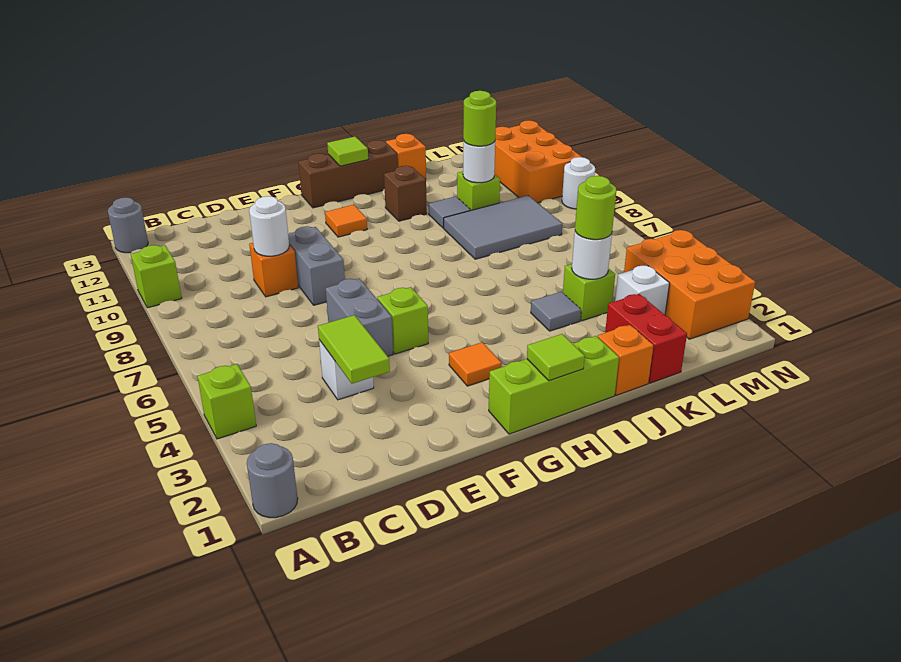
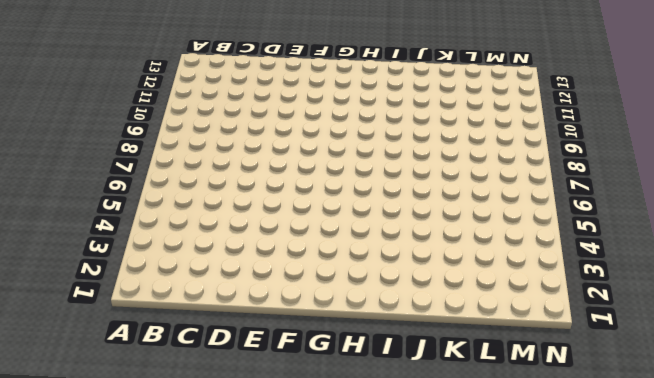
none -> grey 1x1 round brick [247,443,298,518]
none -> lime 1x1 brick [198,364,256,439]
none -> lime 1x1 brick [131,245,182,308]
none -> grey 1x1 round brick [108,197,148,253]

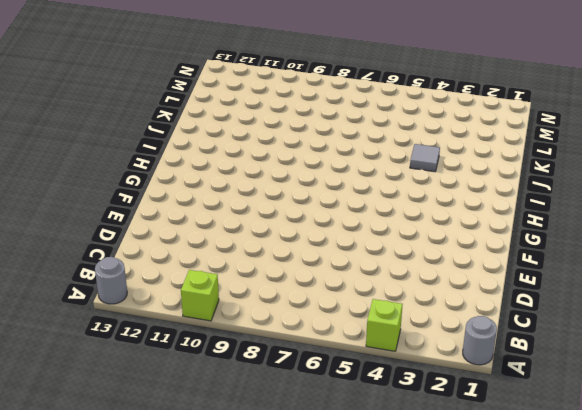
none -> white 1x1 brick [319,340,374,400]
none -> orange 1x1 brick [249,243,298,297]
none -> grey 1x2 brick [326,278,393,356]
none -> grey 1x2 brick [288,226,345,305]

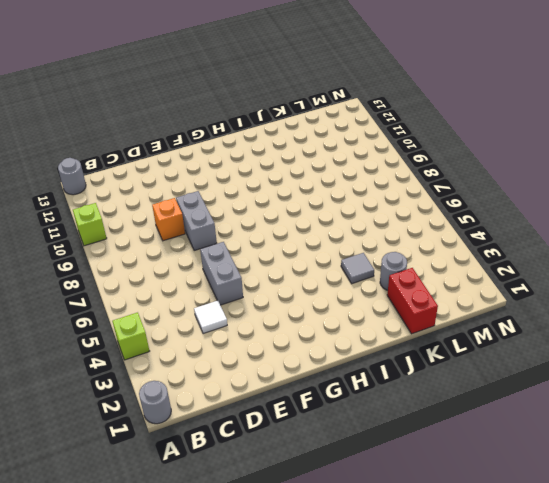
white 1x1 tile [194,301,227,334] -> white 1x1 brick [319,340,374,400]
grey 1x1 round brick [380,252,407,290] -> none
none -> lime 1x1 brick [377,287,428,354]
none -> lime 1x3 brick [489,336,619,434]
none -> orange 1x1 tile [449,342,501,386]
none -> orange 1x1 tile [325,205,367,237]

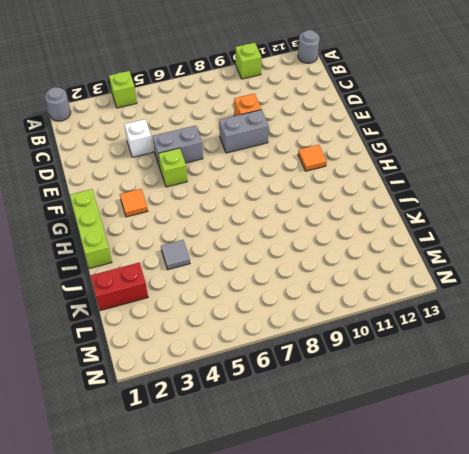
none -> brown 1x3 brick [298,140,398,208]
none -> brown 1x1 brick [384,166,427,221]
none -> orange 1x1 brick [598,325,654,395]
none -> grey 2x3 tile [444,196,562,259]

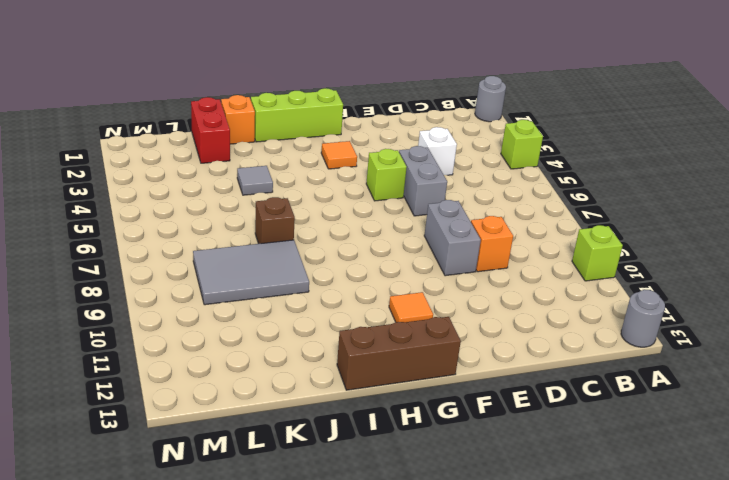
brown 1x1 brick [255,197,295,244] -> brown 1x1 brick moved to [384,166,427,221]
none -> grey 1x1 tile [429,196,471,228]
none -> orange 1x1 brick [386,134,426,179]
none -> lime 1x1 brick [563,264,615,321]
none -> lime 1x1 brick [457,171,500,210]

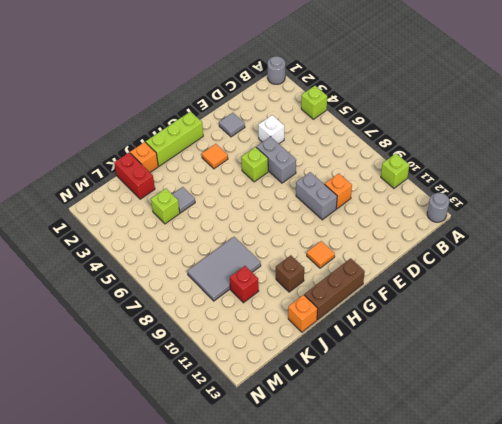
grey 1x1 tile [219,113,245,137] -> grey 1x1 tile moved to [429,196,471,228]
red 1x1 brick [230,266,259,303] -> lime 1x1 brick [457,171,500,210]
none -> white 1x1 brick [615,265,669,315]
none -> orange 2x3 brick [624,230,755,339]
none -> orange 2x3 brick [494,120,582,203]
none -> white 1x1 round brick [562,157,595,209]

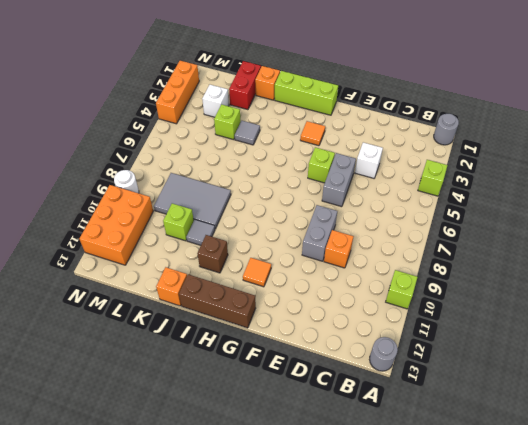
orange 1x3 brick [156,61,199,124] -> orange 2x3 brick [624,230,755,339]
none -> lime 1x2 tile [318,315,390,384]
none -> white 1x1 round brick [249,196,289,256]
none -> lime 1x1 tile [527,334,585,381]
none -> lime 1x1 tile [327,137,368,166]

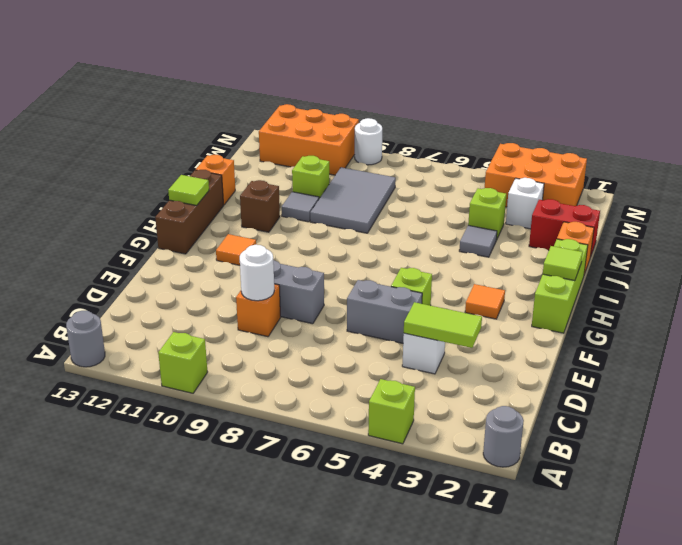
none -> white 1x1 round brick [572,232,612,279]
none -> white 1x1 round brick [463,140,495,183]
none -> lime 1x1 round brick [575,176,616,240]
none -> lime 1x1 round brick [463,91,496,146]

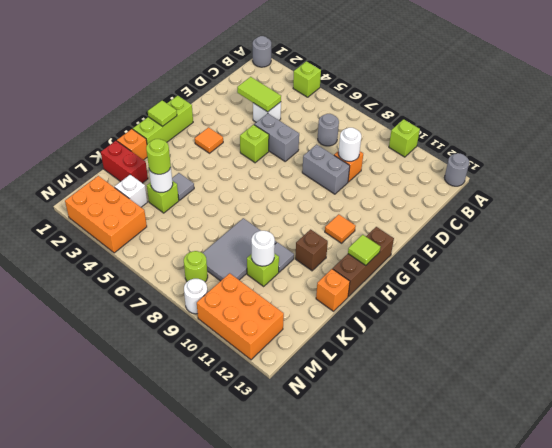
grey 1x1 round brick [318,114,339,146] -> none
lime 1x1 round brick [184,251,208,282] -> lime 1x1 round brick moved to [463,91,496,146]

